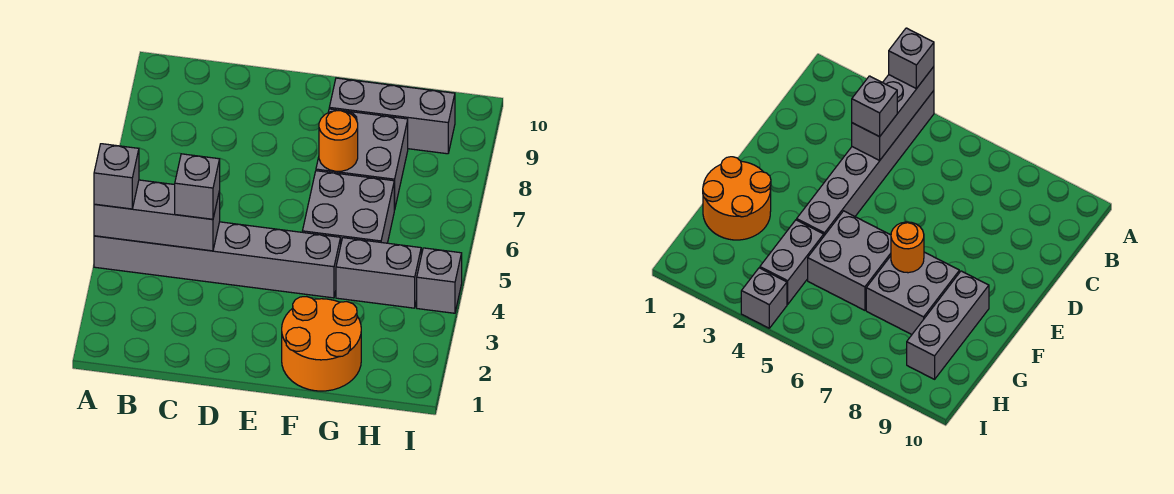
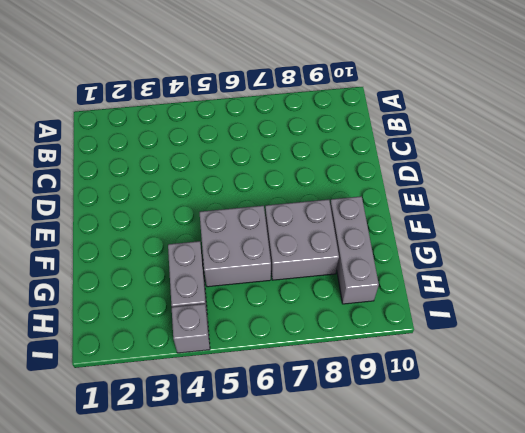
none -> grey 1x6 brick [94,222,341,298]
none -> orange 2x2 round brick [282,297,361,391]

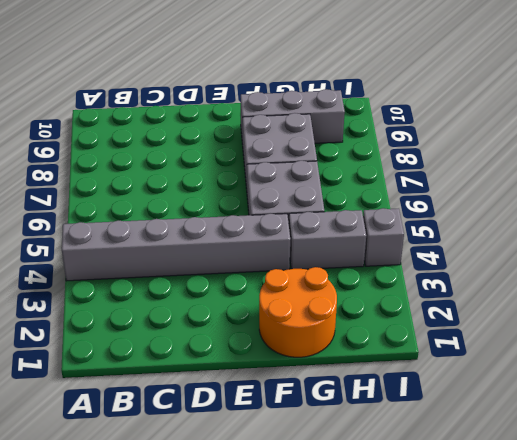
none -> grey 1x3 brick [94,180,220,251]
none -> orange 1x1 round brick [319,111,358,171]

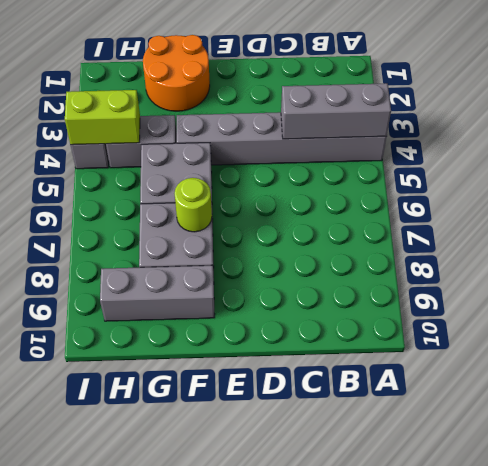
lime 1x1 round brick [175,178,212,232] -> orange 1x1 round brick [319,111,358,171]
lime 1x2 brick [65,90,140,145] -> none
none -> grey 1x1 brick [94,144,139,209]
none -> grey 1x1 brick [175,154,220,219]

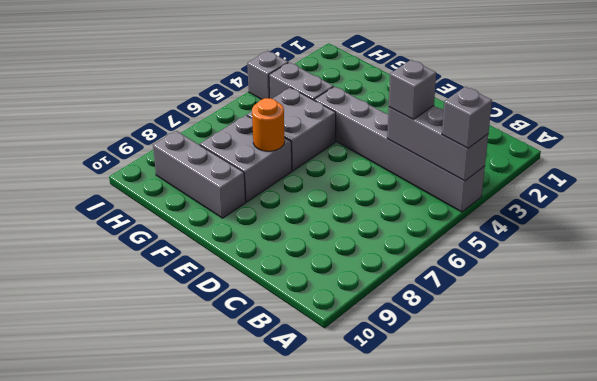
none -> orange 2x2 round brick [282,297,361,391]

